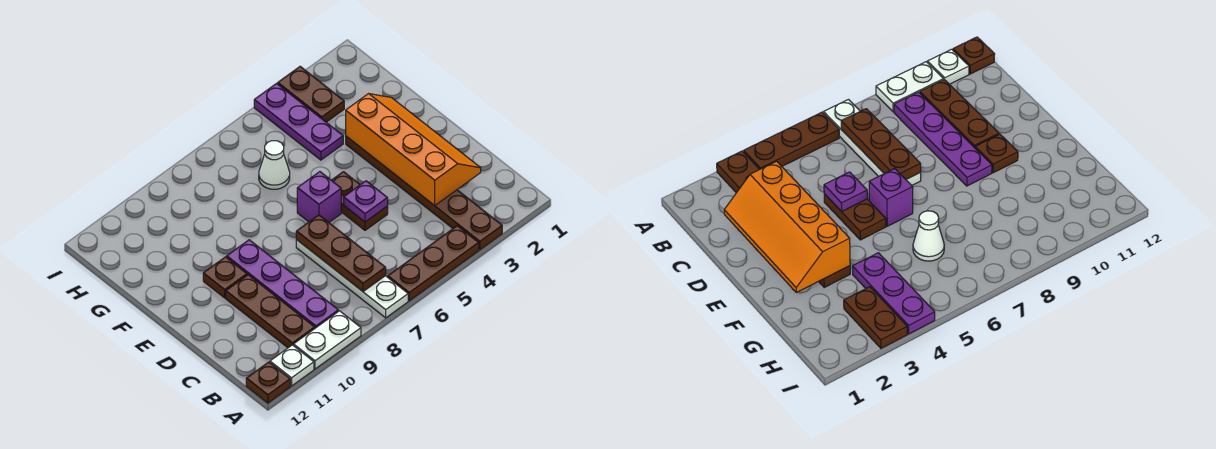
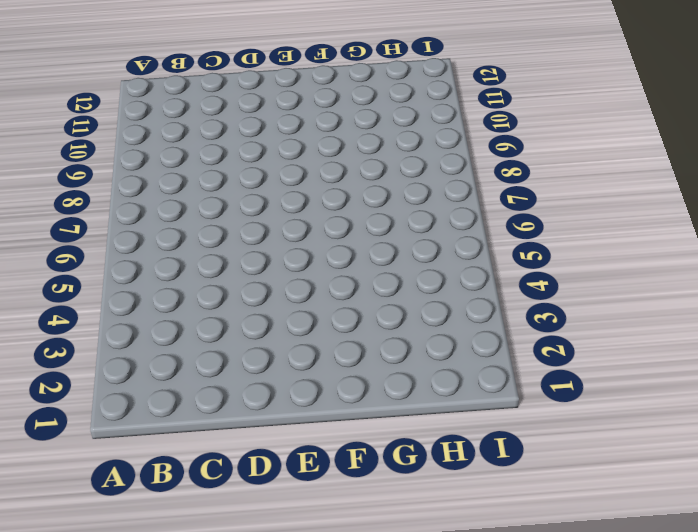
none -> brown 1x6 plate [346,136,502,250]
none -> brown 1x3 plate [388,226,479,301]
none -> white 1x4 plate [296,240,408,318]

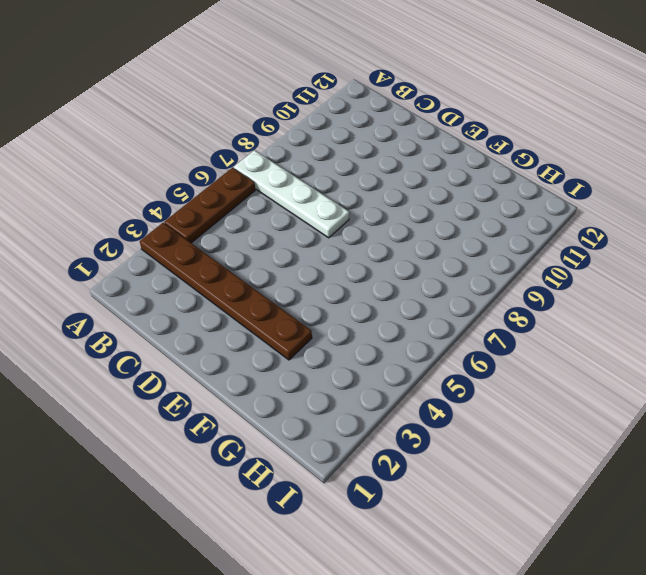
none -> white 1x2 plate [294,311,361,369]
none -> white 1x1 plate [270,345,314,386]
none -> brown 1x1 plate [246,362,290,403]

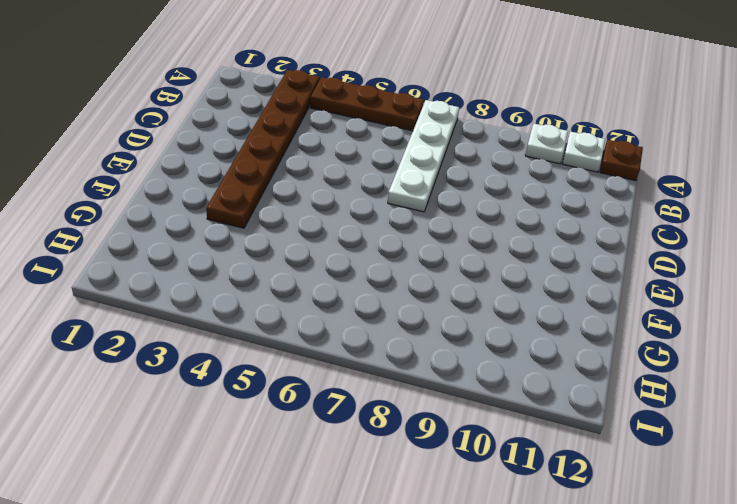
white 1x1 plate [525,124,568,164] -> white 1x2 plate [294,311,361,369]
none -> purple 1x4 plate [227,240,338,328]
none -> brown 1x3 plate [226,275,315,348]
none -> brown 1x2 plate [331,172,388,230]

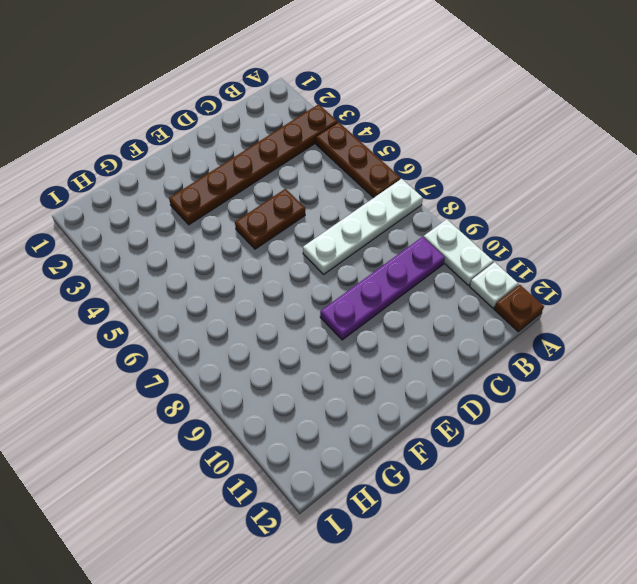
none -> brown 1x3 plate [226,275,315,348]
none -> purple 1x1 brick [297,172,341,222]
none -> brown 1x1 plate [203,257,247,298]

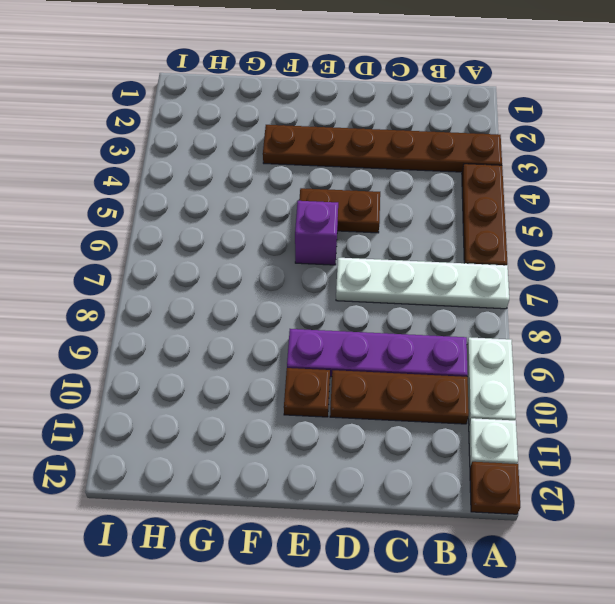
none -> purple 1x3 plate [254,83,343,160]
none -> white 1x1 cone [259,141,290,189]
none -> brown 1x2 plate [278,66,344,122]

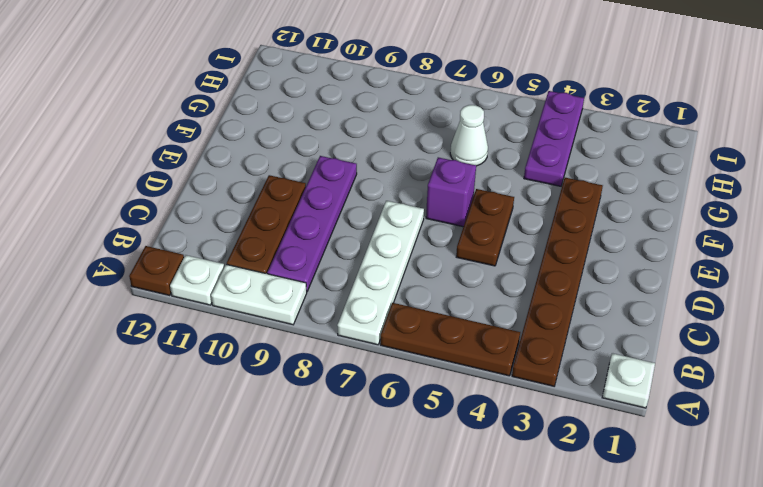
white 1x1 plate [602,353,655,408] -> none
none -> brown 1x1 plate [203,257,247,298]
none -> brown 1x2 plate [278,66,344,122]
none -> brown 1x3 plate [296,215,386,292]

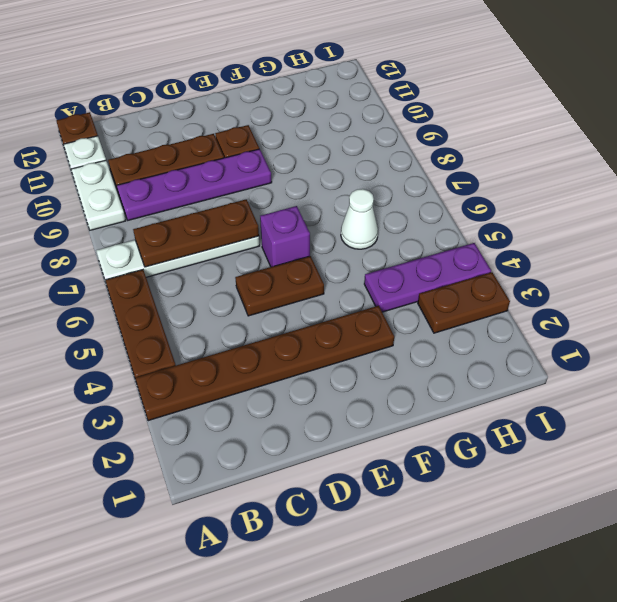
none -> orange 2x4 slope [346,94,481,206]
none -> purple 1x1 plate [344,181,388,222]

